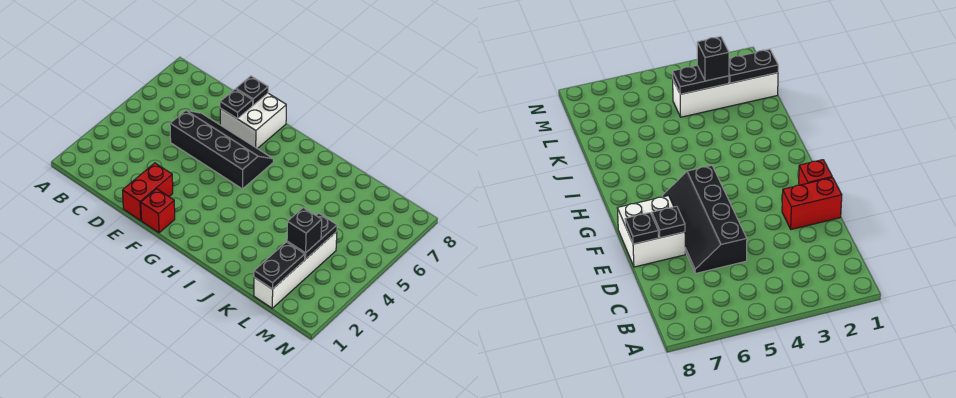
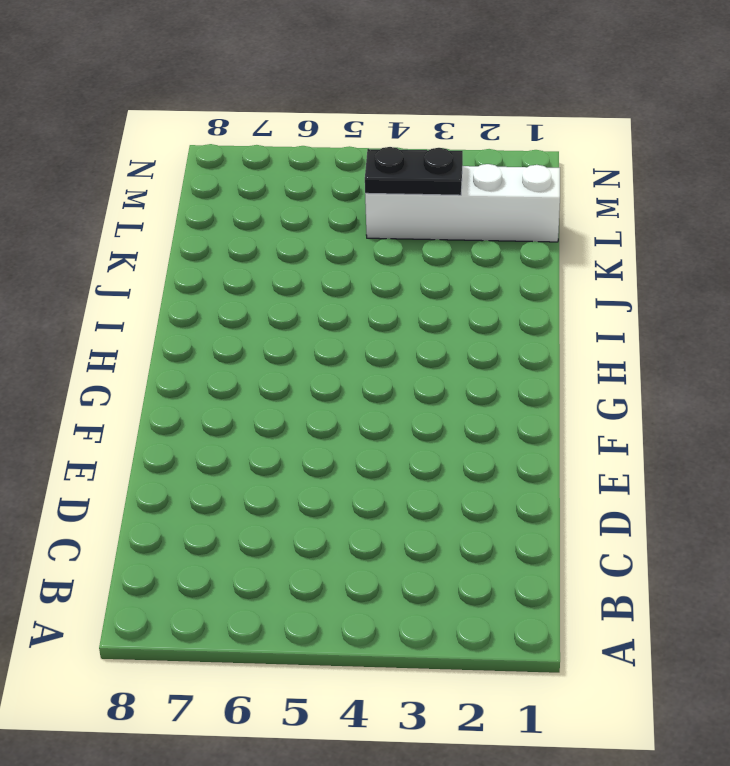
none -> black 2x4 slope [170,110,273,189]
none -> red 1x2 brick [123,163,173,220]

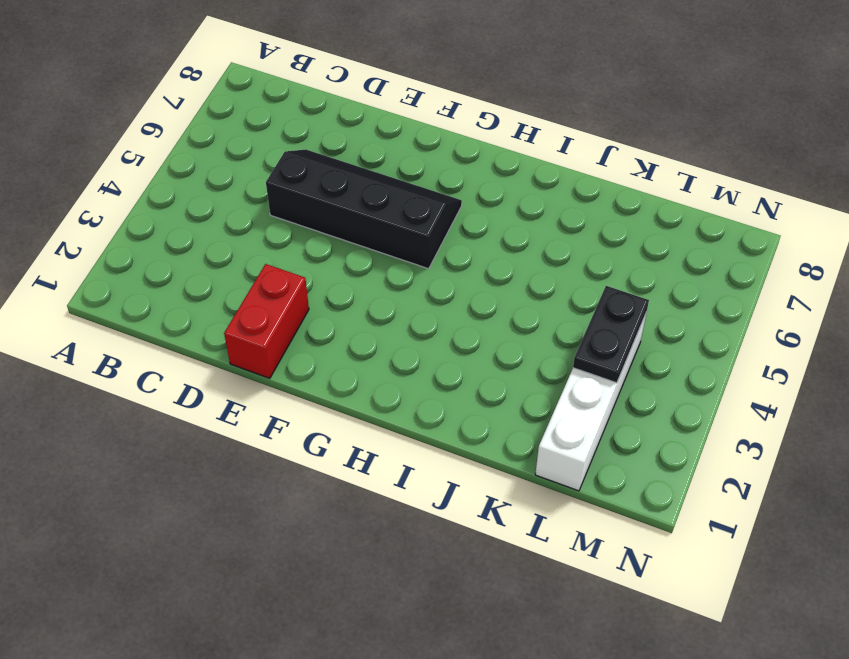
none -> white 2x2 brick [220,93,286,149]
none -> red 1x1 brick [141,189,175,233]

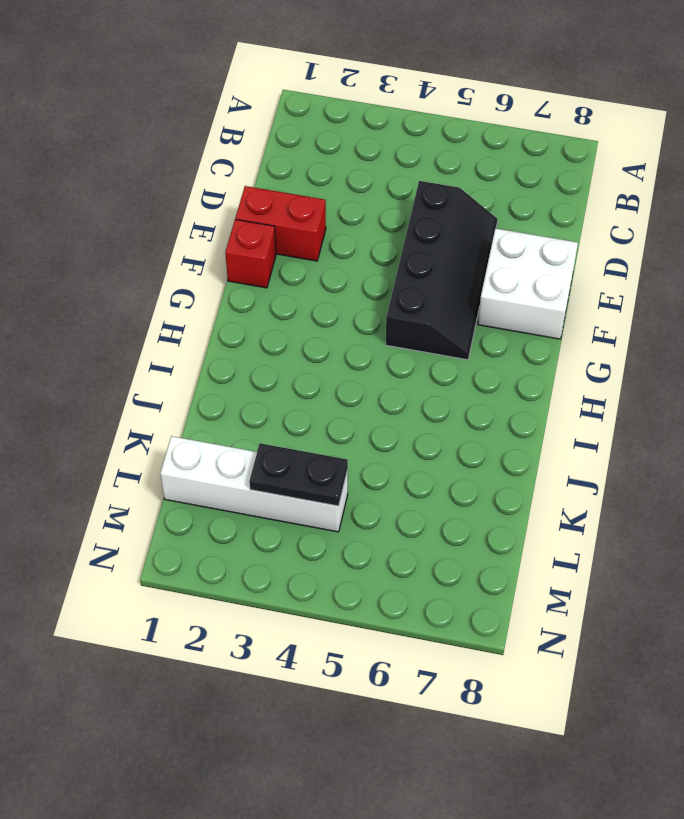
none -> black 1x1 plate [220,89,253,119]
none -> black 1x1 plate [236,76,268,105]

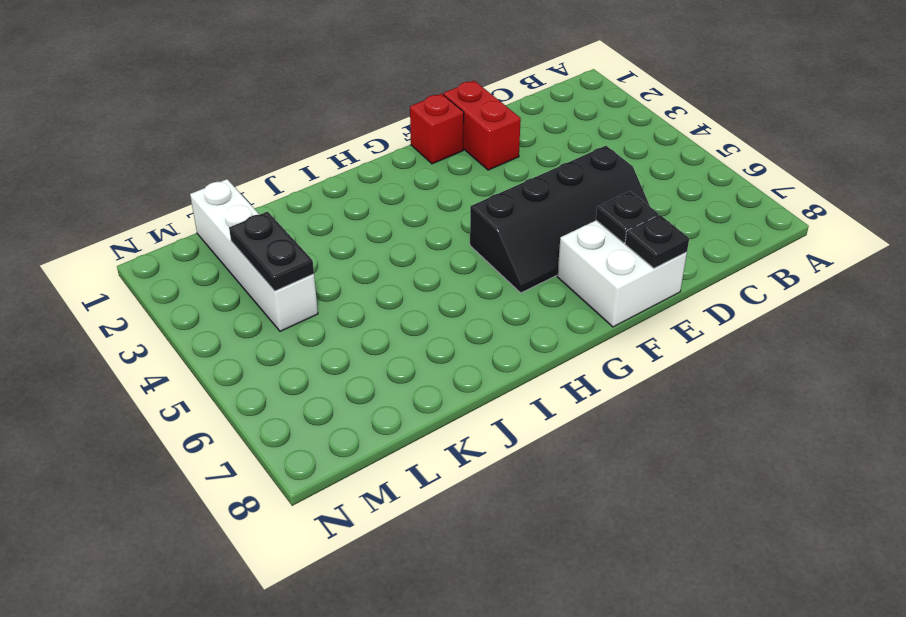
none -> black 1x2 plate [254,242,305,289]
none -> black 1x1 brick [287,208,322,253]

